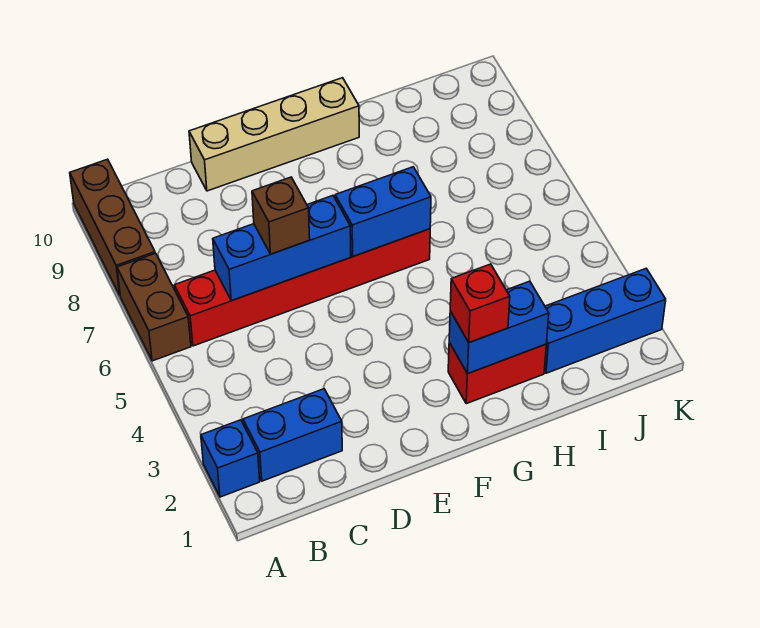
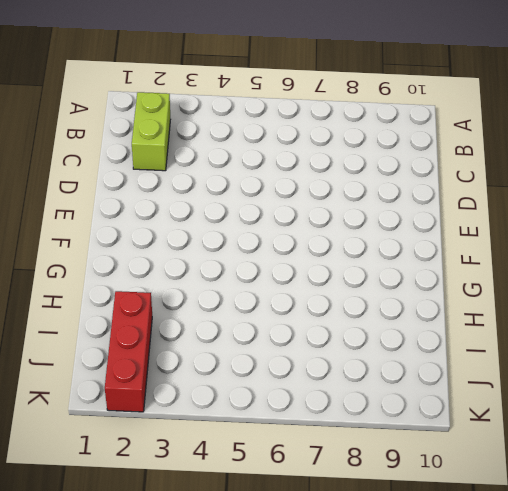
lime 1x2 brick [132,92,170,171] -> blue 1x2 brick [243,389,342,481]
red 1x3 brick [105,291,152,412] -> blue 1x3 brick [544,269,666,373]
none -> blue 1x1 brick [201,420,260,497]
none -> brown 1x2 brick [117,253,191,361]
none -> brown 1x3 brick [70,159,155,295]

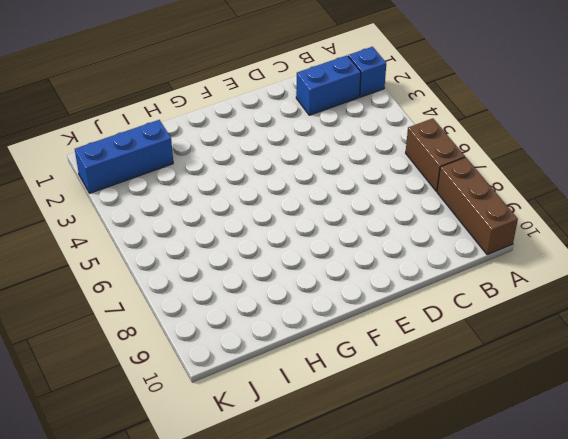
none -> red 1x6 brick [174,229,430,346]
none -> tan 1x4 brick [189,78,359,191]
none -> red 1x2 brick [448,343,546,404]

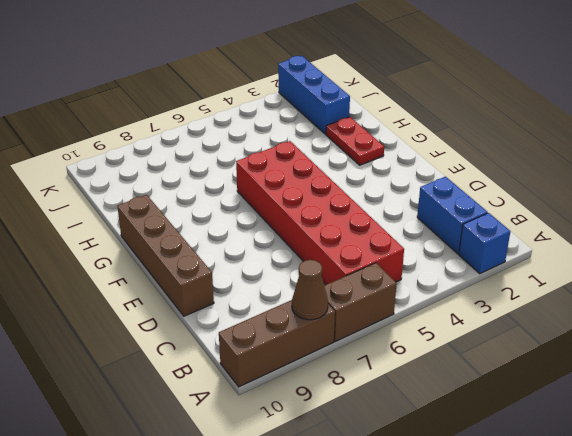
brown 1x1 cone [292,260,328,320] -> none
red 2x6 brick [236,141,404,285] -> red 1x6 brick [174,229,430,346]
brown 1x4 brick [117,195,214,316] -> tan 1x4 brick [189,78,359,191]
red 1x2 plate [326,117,384,165] -> red 1x2 brick [448,343,546,404]
none -> blue 1x3 brick [213,196,351,301]
none -> blue 1x2 brick [335,167,431,256]
none -> blue 1x2 brick [449,281,549,374]

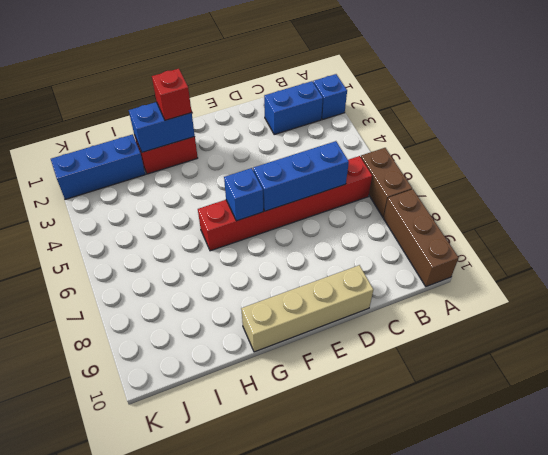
blue 1x1 brick [224,168,263,221] -> blue 1x2 brick [335,167,431,256]
none -> brown 1x1 brick [252,177,310,254]

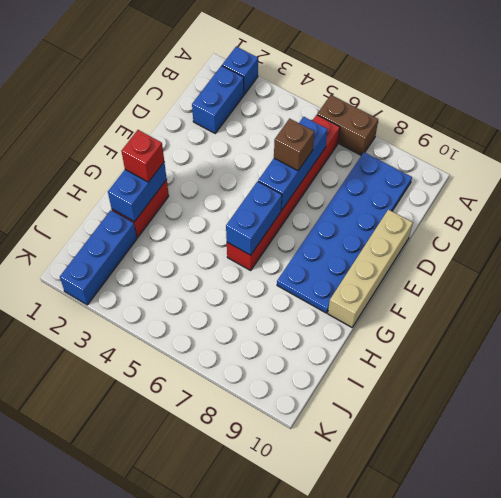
blue 2x6 plate [277,152,412,313] -> none
none -> brown 1x3 brick [70,159,155,295]

